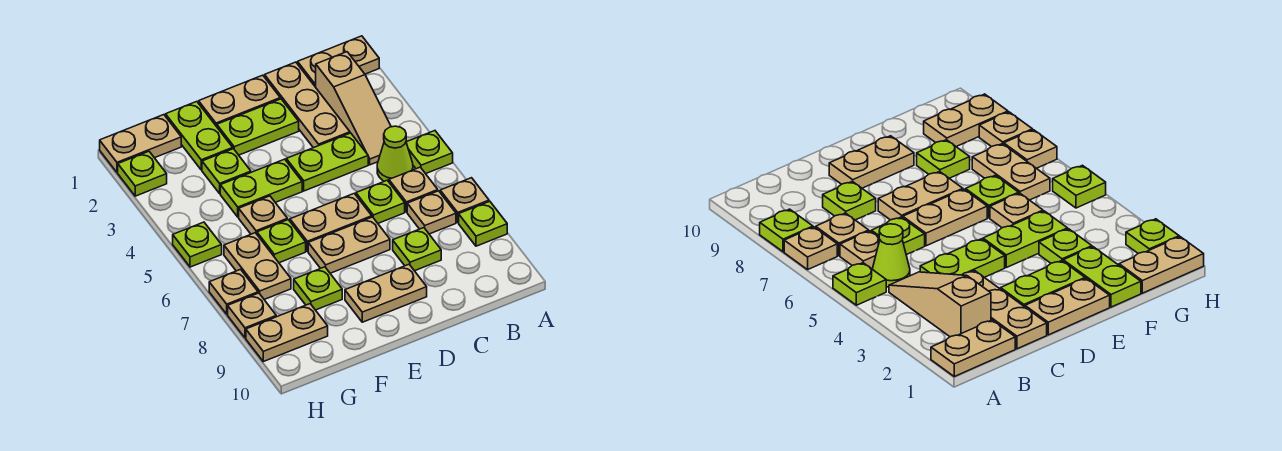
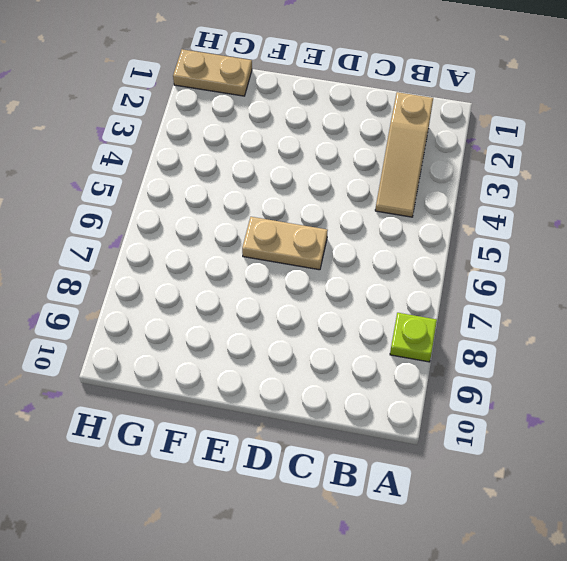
none -> tan 1x2 plate [298,36,379,87]
none -> lime 1x1 plate [406,131,453,174]
none -> tan 1x1 plate [440,178,489,222]
none -> lime 1x1 cone [377,126,413,182]

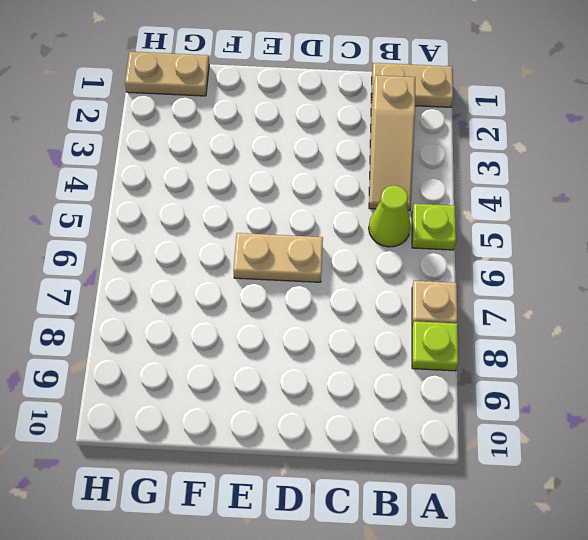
none -> tan 1x1 plate [389,167,438,212]
none -> tan 1x1 plate [407,191,456,234]
none -> tan 1x3 plate [265,62,350,148]
none -> lime 1x2 plate [286,133,368,191]

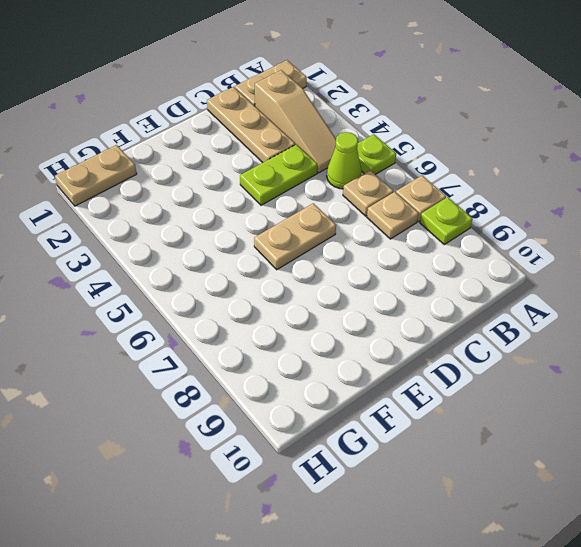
none -> lime 1x1 plate [356,180,405,223]
none -> lime 1x1 plate [393,228,441,271]
none -> tan 1x2 plate [199,75,280,127]
none -> lime 1x2 plate [217,99,299,155]

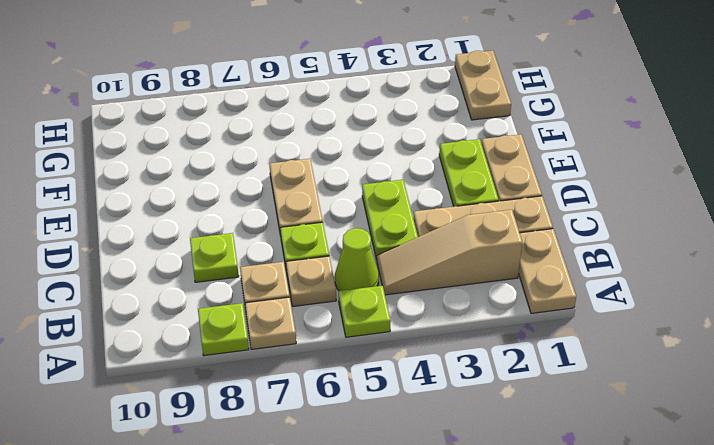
none -> tan 1x2 plate [308,217,390,273]
none -> tan 1x2 plate [345,264,427,322]
none -> lime 1x2 plate [220,159,302,217]
none -> lime 1x2 plate [166,102,233,170]

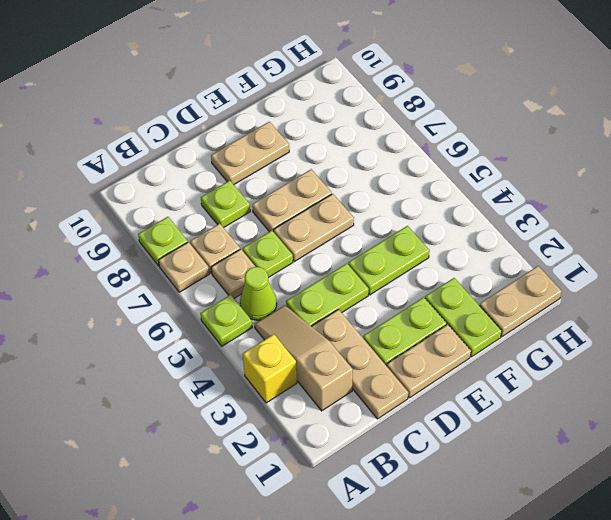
yellow 1x1 brick [243,334,297,403] -> none
none -> tan 1x2 plate [298,36,379,87]
none -> lime 1x1 plate [202,149,251,193]
none -> tan 1x1 plate [239,196,288,234]
none -> lime 1x1 plate [257,220,306,263]

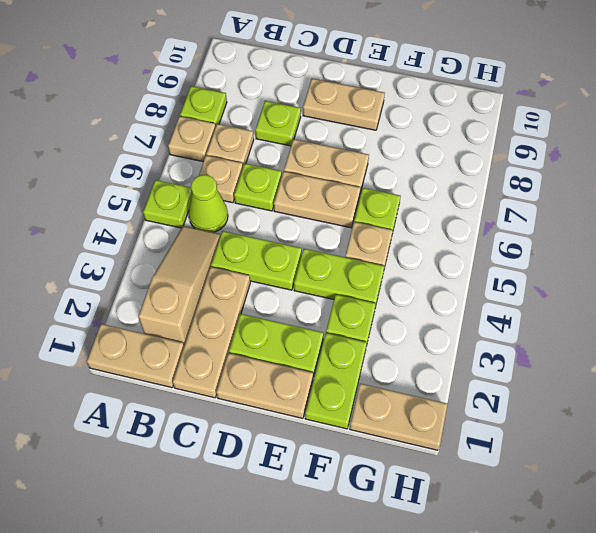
none -> lime 1x1 plate [294,267,342,310]
none -> tan 1x2 plate [224,233,291,299]
none -> tan 1x2 plate [246,304,328,362]
none -> lime 1x1 plate [118,151,167,196]

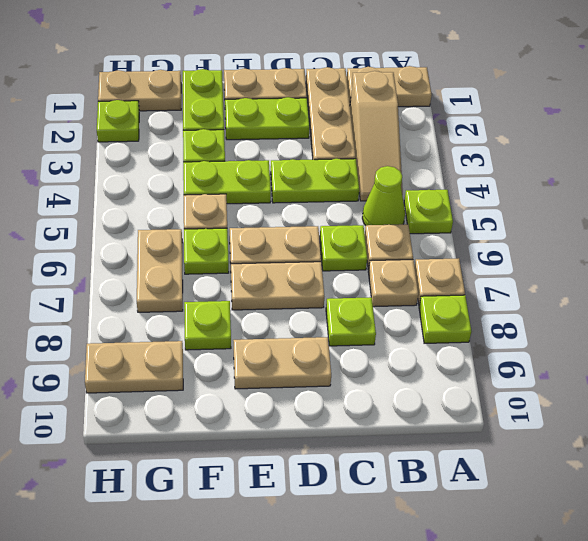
none -> lime 1x1 plate [173,222,222,267]
none -> tan 1x1 plate [209,269,258,314]
none -> tan 1x1 plate [228,293,276,338]

